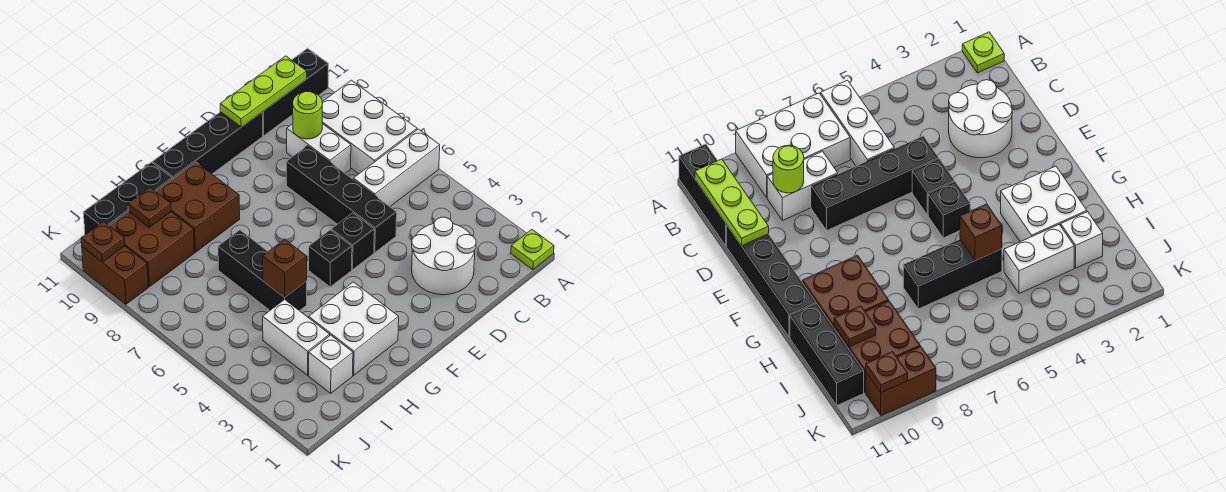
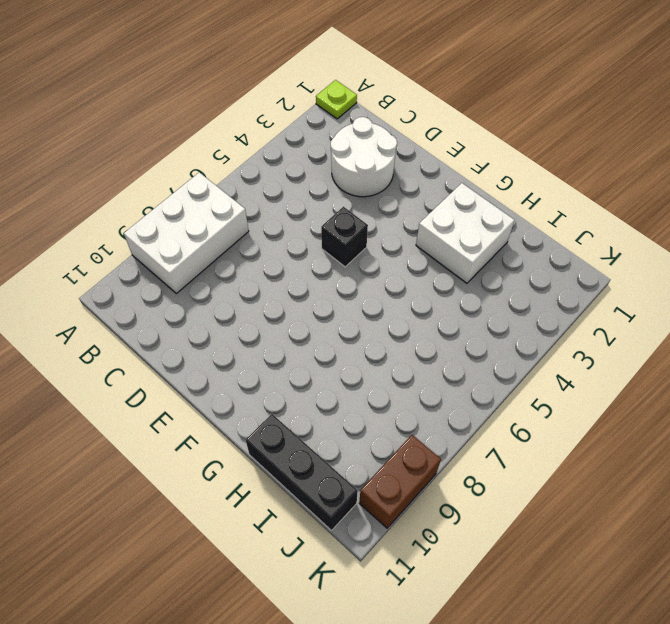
none -> white 1x3 brick [353,129,440,207]
none -> black 1x3 brick [262,48,328,136]
none -> white 1x2 brick [287,124,351,173]

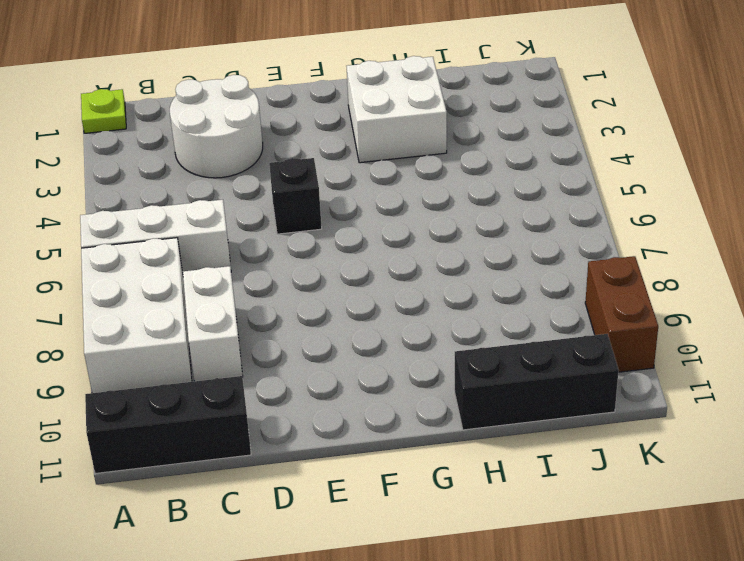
none -> black 1x4 brick [286,146,397,252]
none -> black 1x4 brick [153,112,263,179]
none -> black 1x1 brick [309,230,352,287]

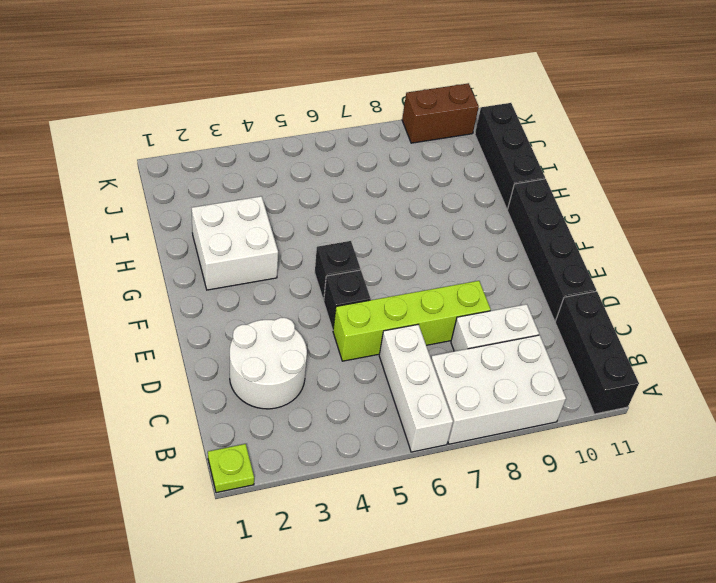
lime 1x4 brick [333,281,491,361] -> black 1x4 brick [286,146,397,252]
none -> brown 2x2 brick [156,162,240,252]
none -> black 1x3 brick [218,230,307,311]
none -> white 1x1 brick [309,335,353,393]

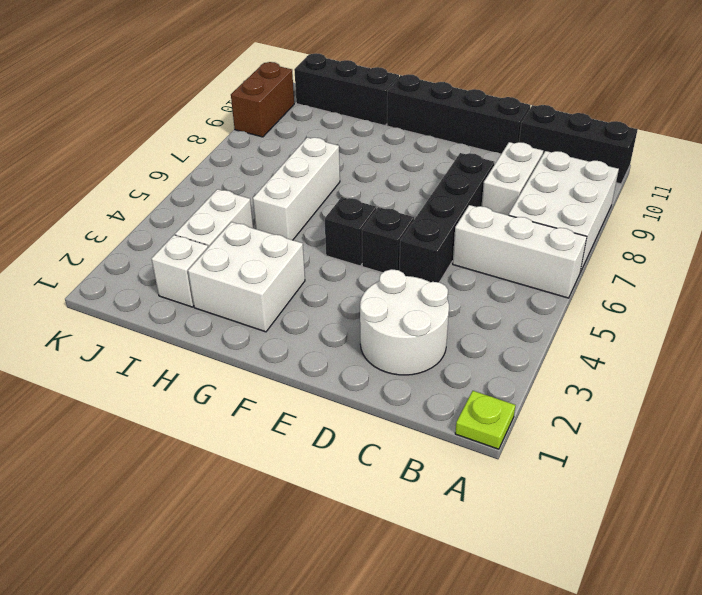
white 1x3 brick [253,137,340,240] -> black 1x3 brick [218,230,307,311]
none -> brown 2x2 brick [156,162,240,252]
none -> brown 2x2 brick [110,212,194,287]
none -> lime 1x3 plate [220,56,307,127]

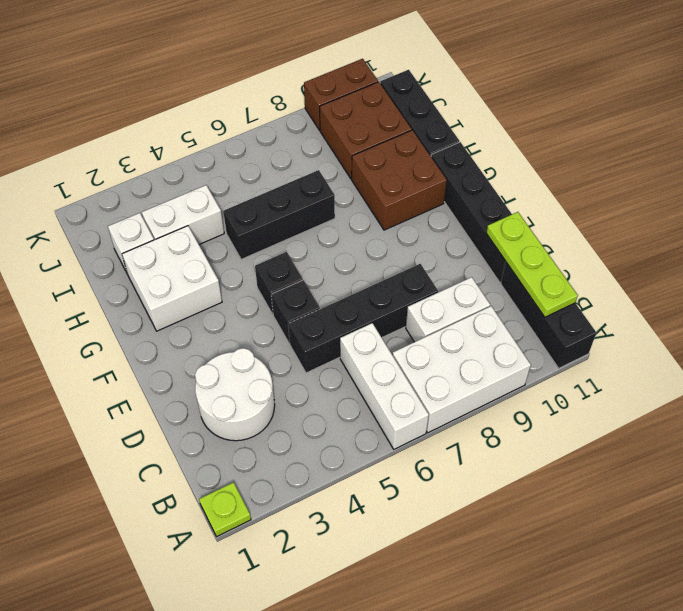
none -> lime 1x1 round brick [293,92,322,139]
none -> brown 1x1 brick [263,239,307,297]
none -> brown 1x1 plate [128,188,171,227]

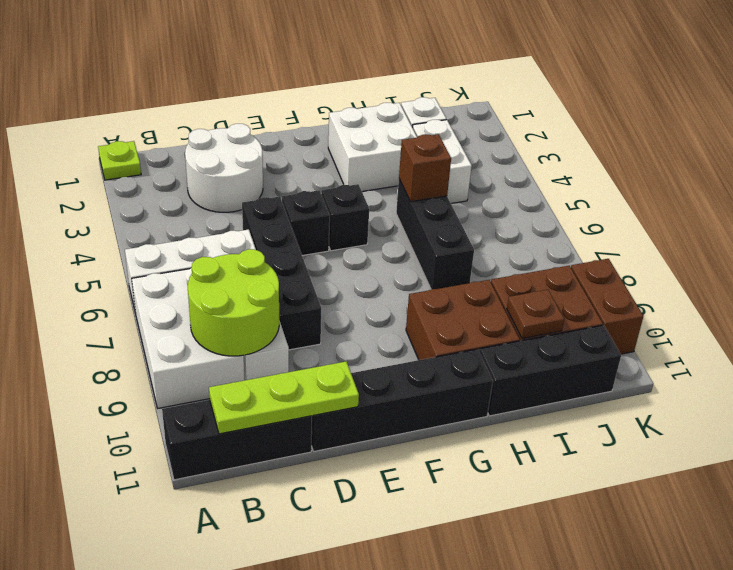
lime 2x2 round brick [188,249,279,356] -> lime 1x1 round brick [293,92,322,139]
none -> brown 1x1 plate [81,222,125,262]

